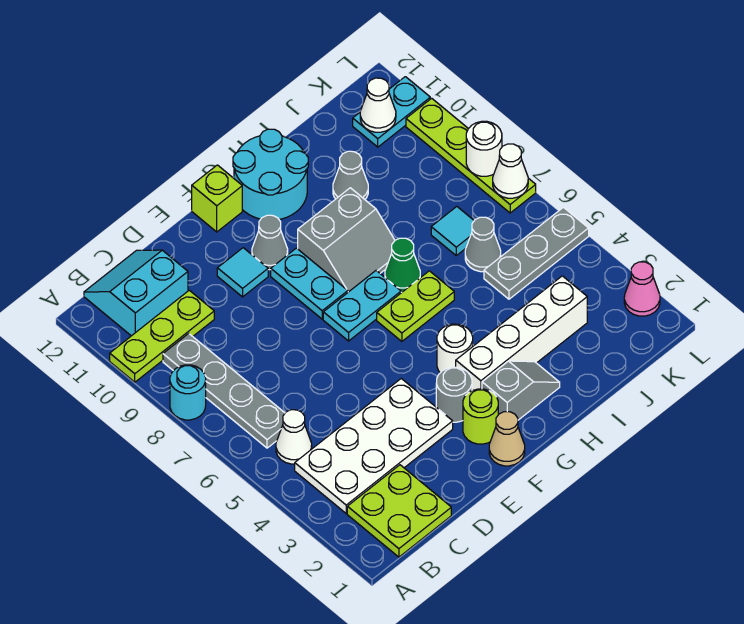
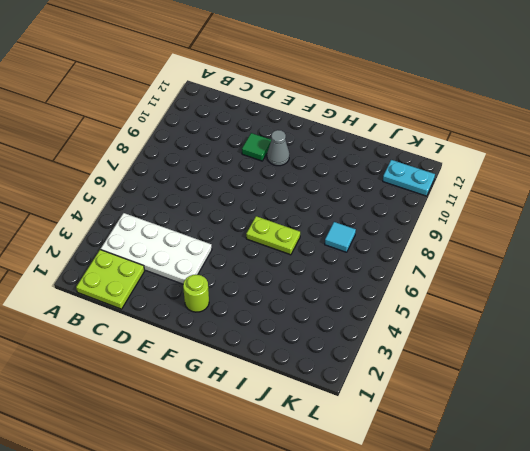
green 1x1 tile [242,133,271,161] -> cyan 1x1 tile [217,248,268,297]
none -> cyan 1x1 round brick [170,365,206,420]
none -> lime 1x3 plate [110,290,214,382]
none -> white 1x1 cone [276,410,312,464]
none -> grey 1x4 plate [163,333,285,448]

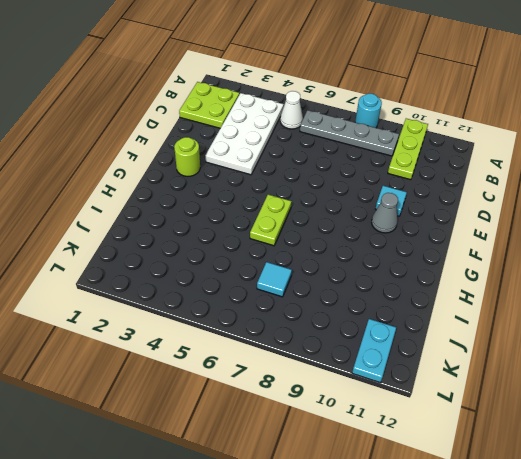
none -> cyan 2x2 slope [84,250,188,336]
none -> tan 1x1 cone [489,412,525,466]
none -> grey 1x1 round brick [436,367,472,422]
none -> cyan 1x2 plate [323,271,401,341]

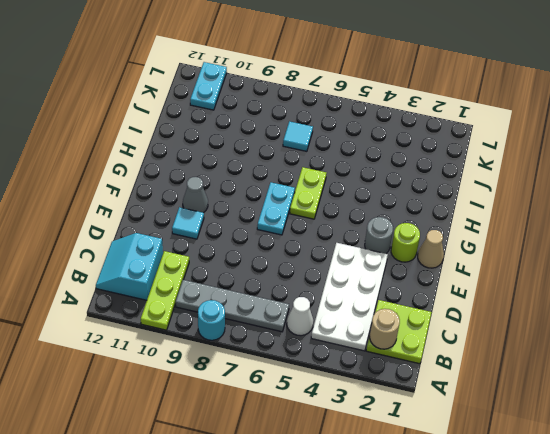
tan 1x1 round brick [370,309,400,349] -> none
none -> cyan 1x2 plate [271,248,348,319]
none -> lime 1x1 brick [192,165,242,232]
none -> grey 1x2 slope [482,361,560,420]
none -> white 1x4 brick [456,276,587,391]

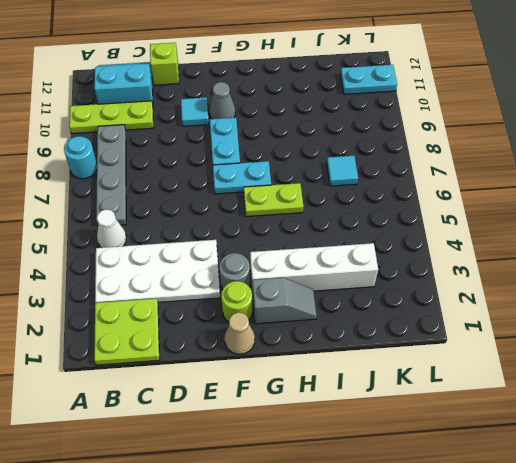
lime 1x1 brick [150,43,179,85] -> lime 1x1 brick moved to [192,165,242,232]
none -> white 1x1 round brick [437,324,473,373]
none -> grey 2x2 slope [298,188,395,292]
none -> cyan 2x2 round brick [233,129,308,219]
none -> green 1x1 cone [385,238,420,292]

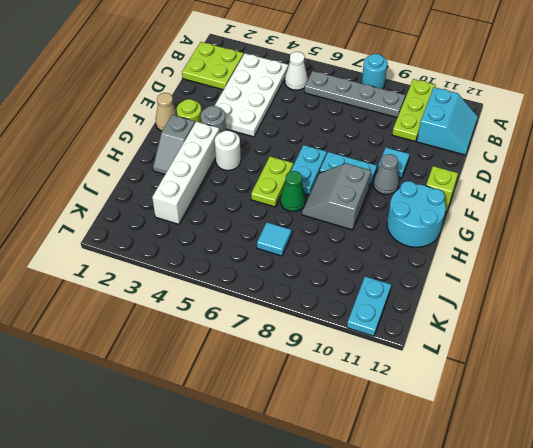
none -> grey 1x1 cone [333,151,368,199]
none -> grey 1x3 plate [484,207,589,299]
none -> grey 1x1 cone [465,217,501,272]
none -> pink 1x1 cone [624,262,660,316]

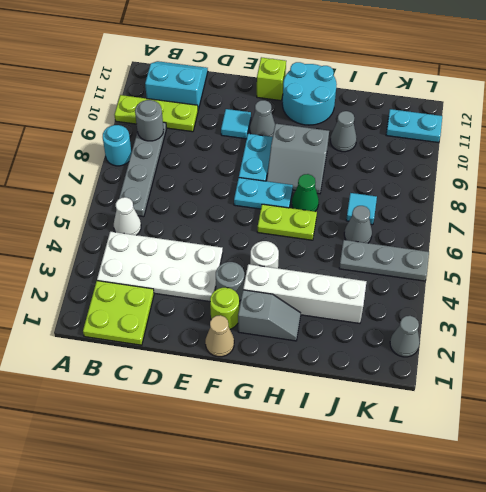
grey 1x1 round brick [135,100,163,141] -> none
grey 1x1 cone [390,316,420,357] -> pink 1x1 cone [624,262,660,316]
none -> lime 1x4 plate [406,98,536,213]
none -> white 1x1 cone [360,78,396,132]
none -> white 1x1 cone [493,144,528,198]
none -> white 1x1 round brick [466,121,502,176]

